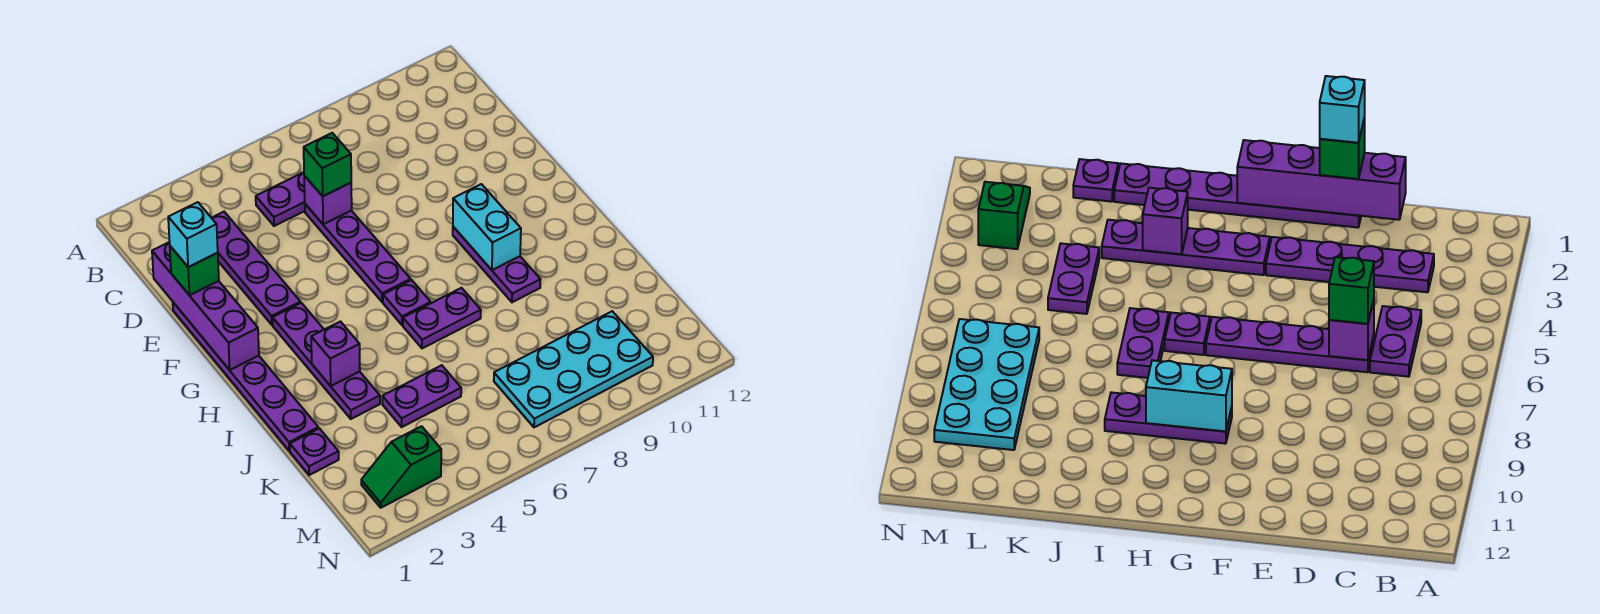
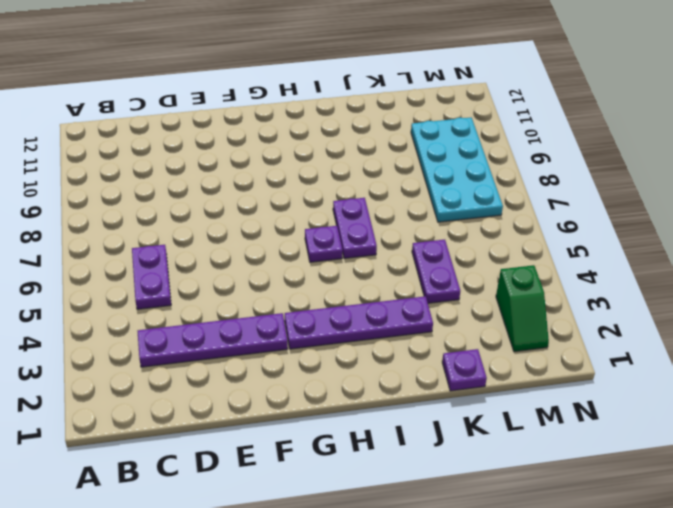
none -> purple 1x4 plate [305,204,411,302]
none -> purple 1x6 plate [173,302,318,451]
none -> purple 1x3 plate [453,227,541,302]

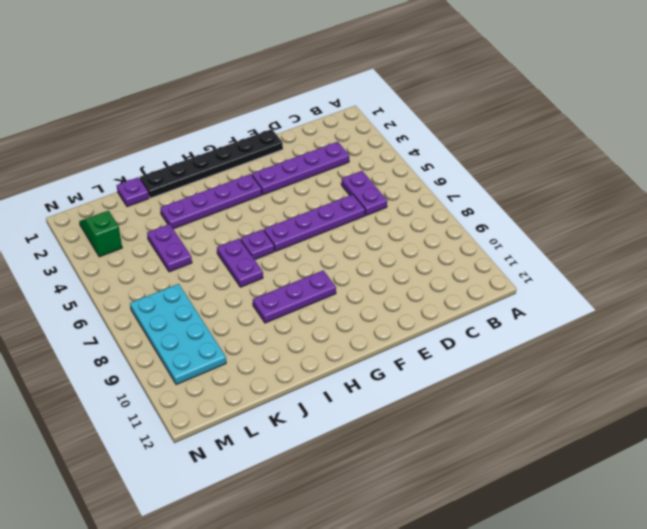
black 1x6 plate [140,129,283,198] -> purple 1x6 plate [173,302,318,451]
none -> purple 1x4 brick [152,242,259,370]
none -> purple 1x1 brick [304,176,352,224]
none -> cyan 1x2 brick [453,184,521,270]

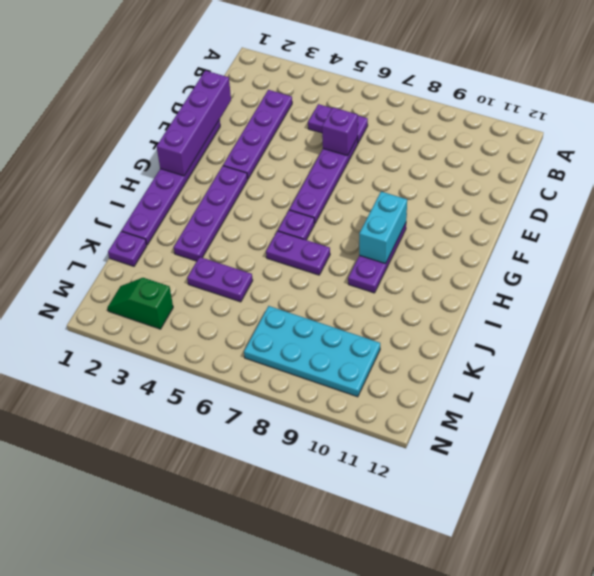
none -> purple 1x1 brick [311,322,360,386]
none -> green 1x1 brick [304,133,351,196]
none -> green 1x1 brick [170,246,219,295]

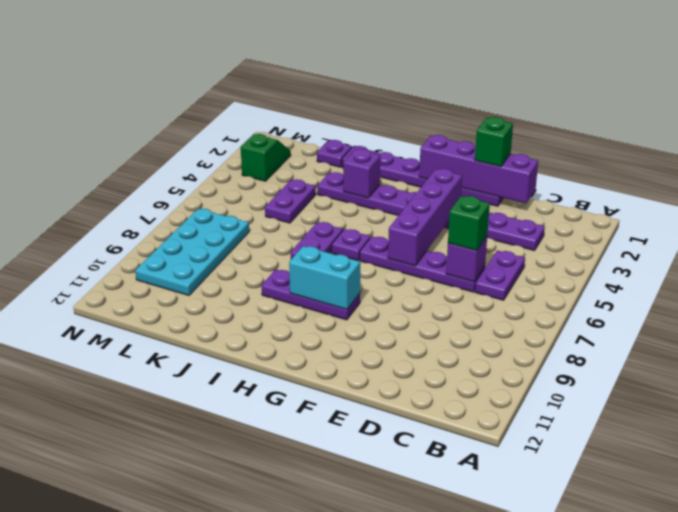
purple 1x4 brick [388,169,462,266] -> none
none -> cyan 1x1 brick [168,202,218,267]

